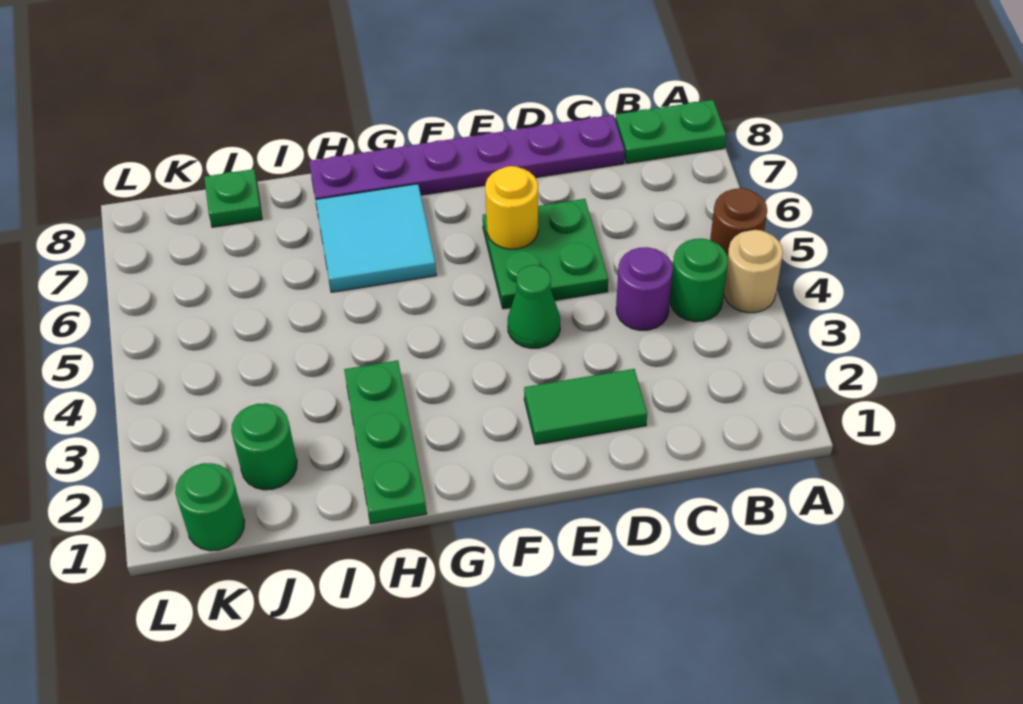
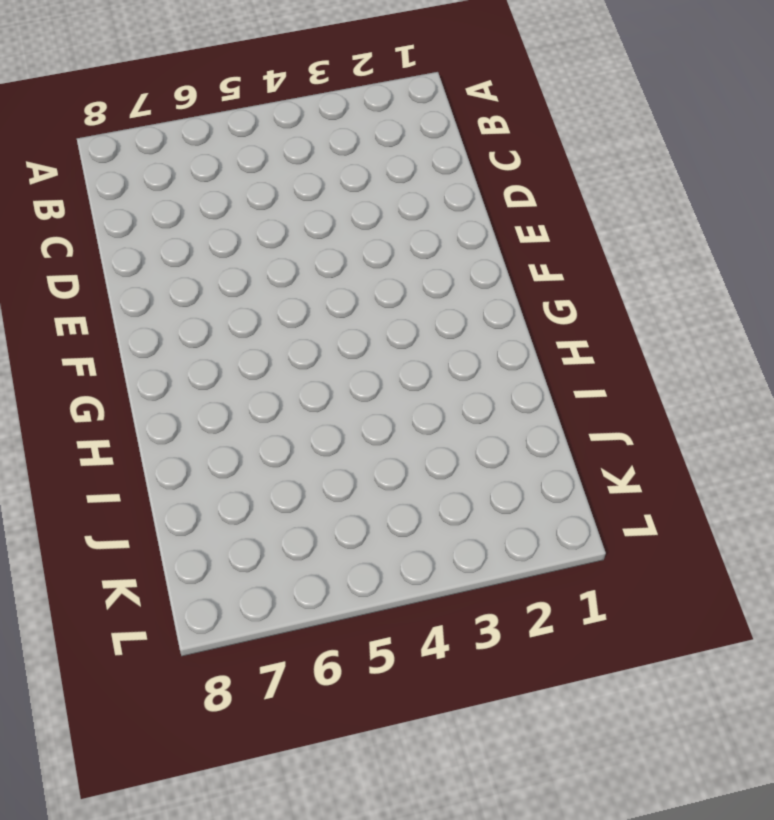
none -> tan 1x1 round brick [724,230,783,313]
none -> brown 1x1 round brick [710,188,767,258]
none -> green 1x2 plate [616,100,726,163]

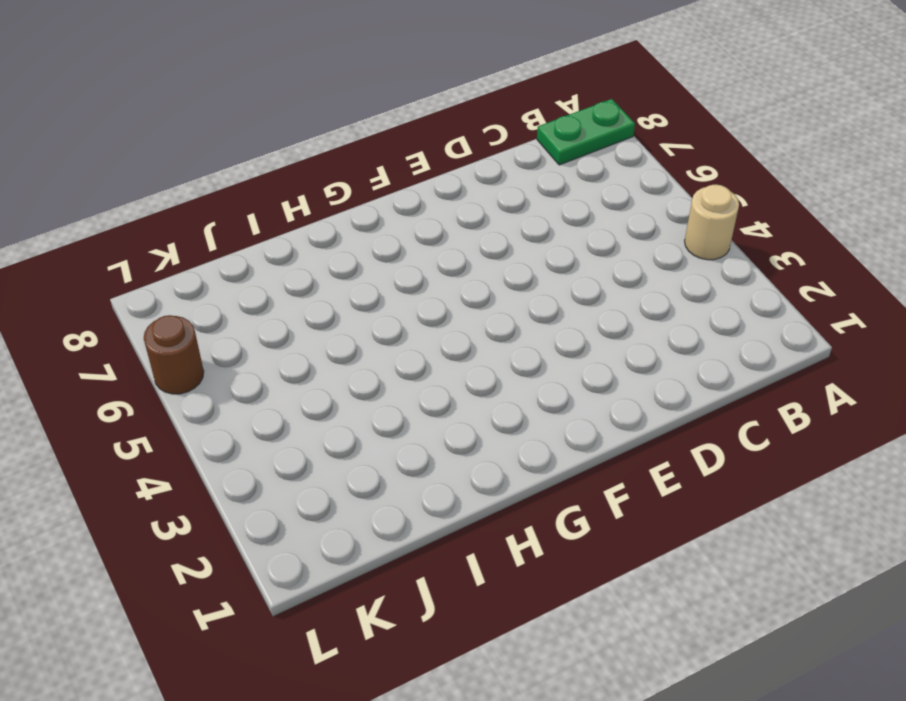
brown 1x1 round brick [144,315,204,394] -> brown 1x1 round brick moved to [710,188,767,258]
none -> green 1x1 round brick [670,239,728,322]
none -> purple 1x1 round brick [616,247,673,330]
none -> purple 1x6 plate [309,115,625,199]

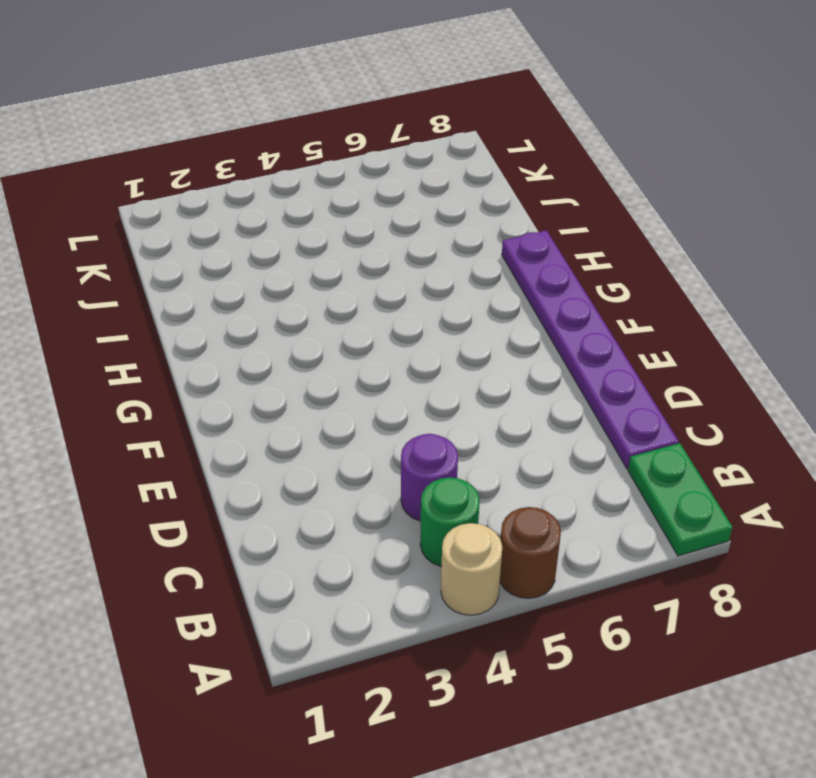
none -> green 1x2 tile [524,369,647,445]
none -> green 2x2 plate [483,199,608,309]
none -> green 1x1 cone [508,265,560,348]

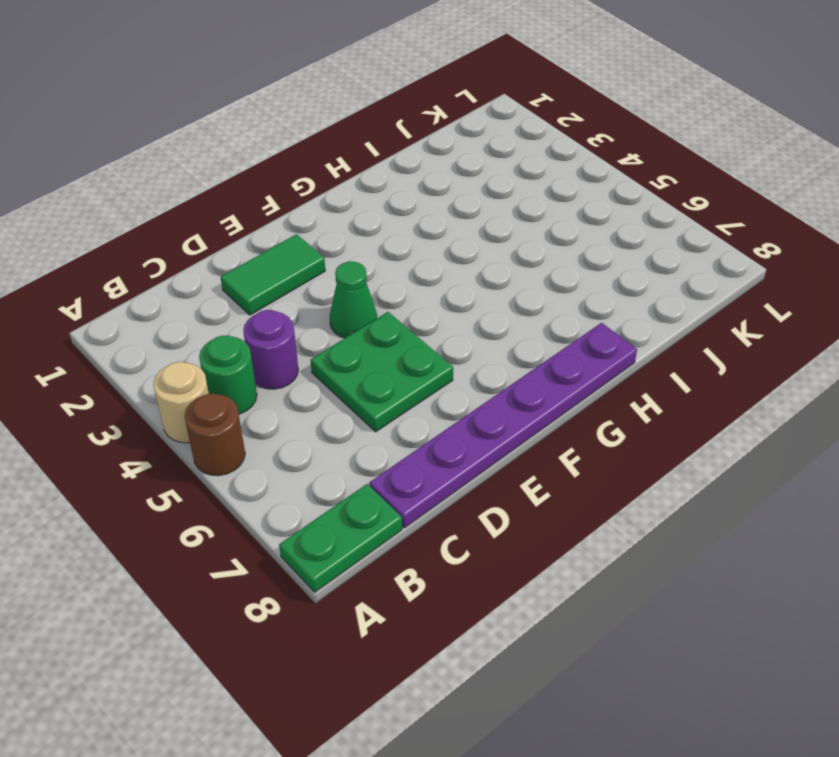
none -> cyan 2x2 tile [316,184,436,292]
none -> green 1x3 plate [344,360,427,524]
none -> green 1x1 round brick [231,403,297,490]

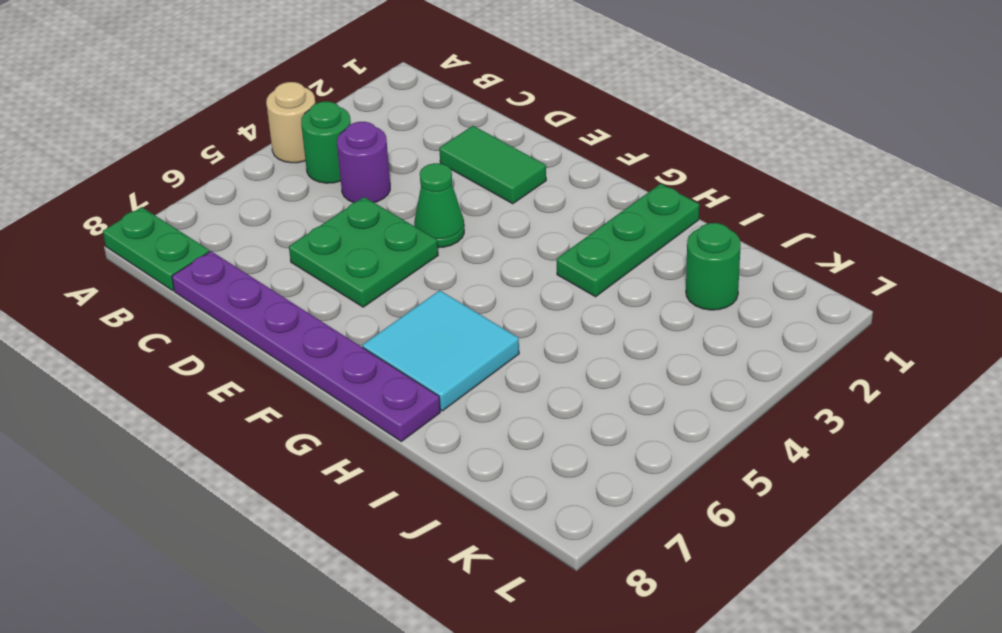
none -> brown 1x1 round brick [710,188,767,258]
none -> green 1x1 plate [204,169,262,227]
none -> green 1x1 round brick [175,463,244,551]

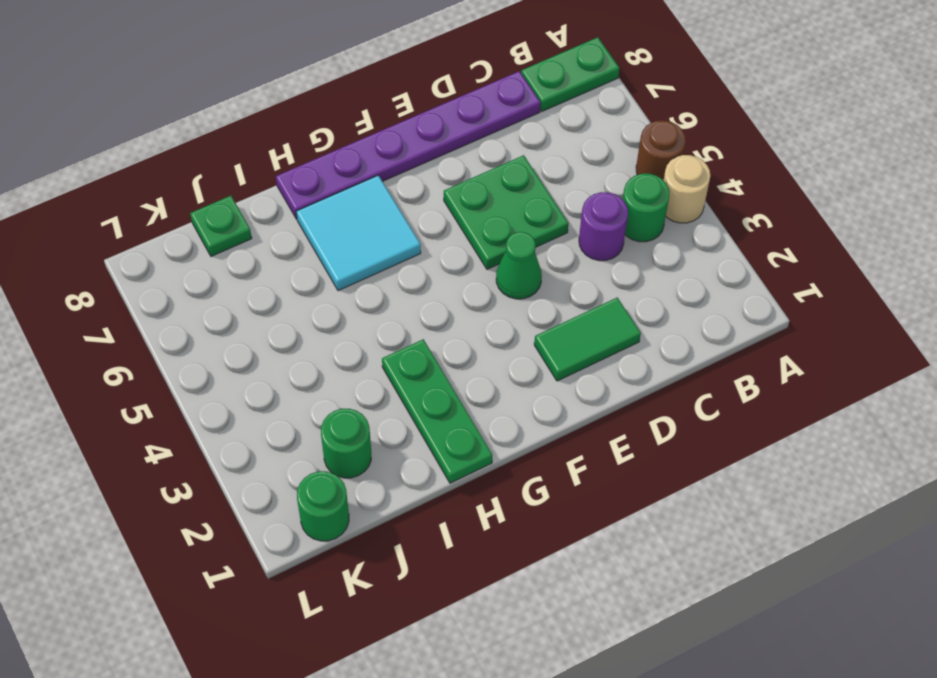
none -> yellow 1x1 round brick [485,166,538,249]

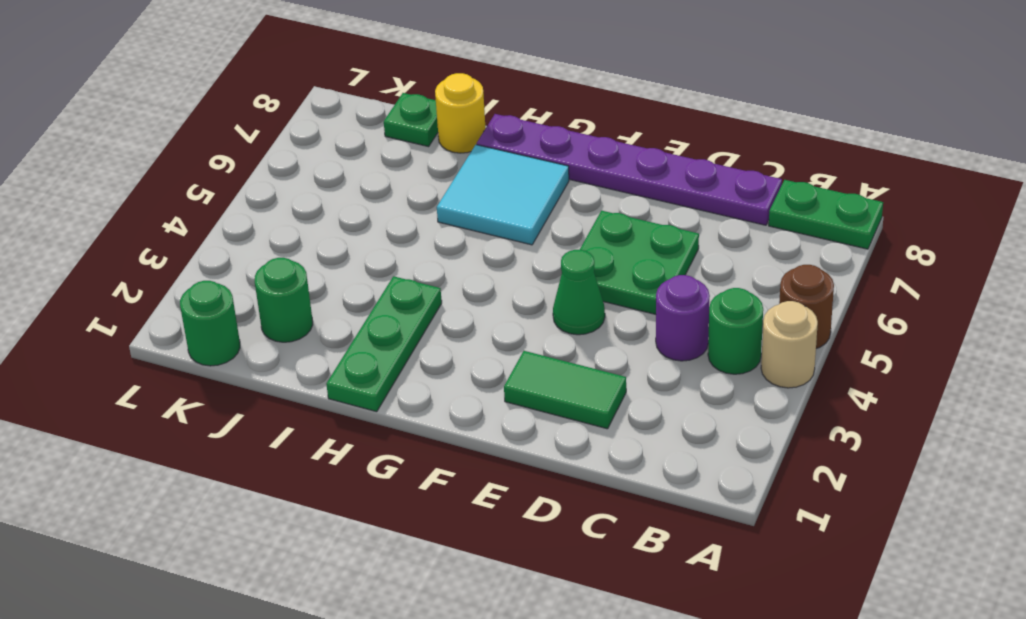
yellow 1x1 round brick [435,73,486,153] -> yellow 1x1 round brick moved to [485,166,538,249]

